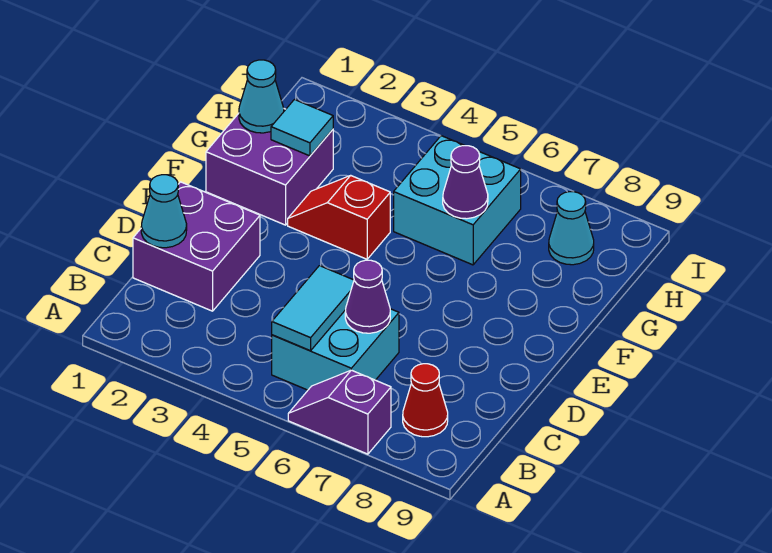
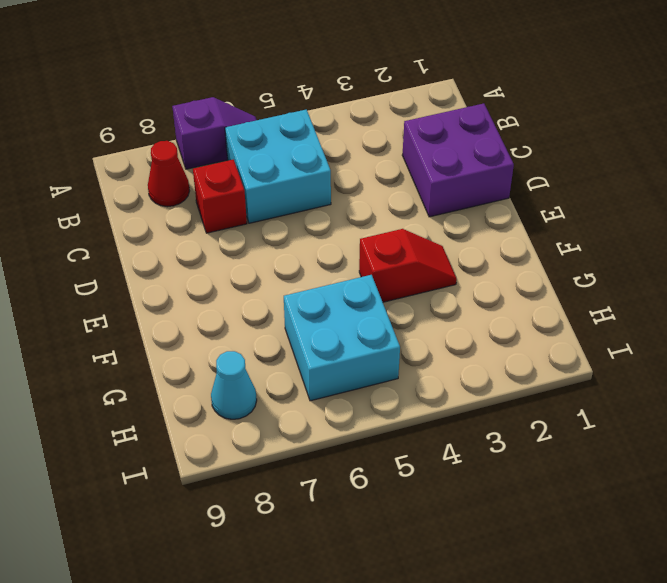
red 1x1 brick [193,159,247,233] -> none
none -> purple 2x2 brick [206,109,333,225]
none -> cyan 1x2 tile [272,266,354,351]
none -> cyan 1x1 cone [141,175,187,248]

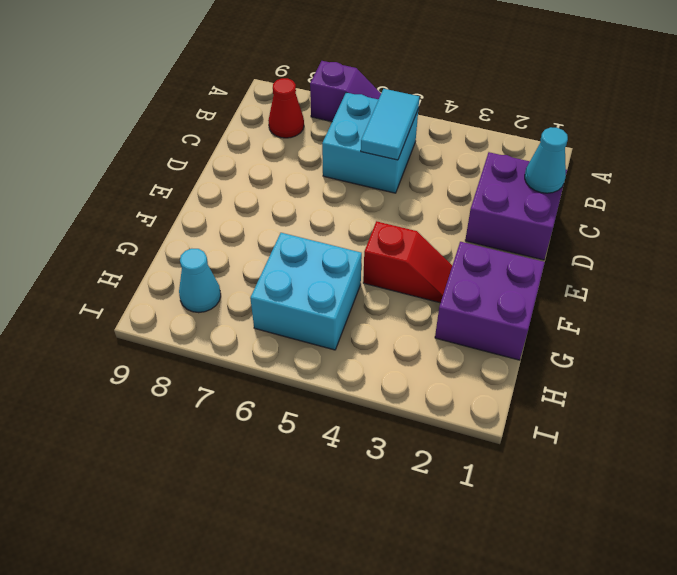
none -> purple 1x1 cone [345,260,390,333]
none -> cyan 1x1 cone [239,60,284,133]
none -> cyan 1x1 tile [271,100,333,156]

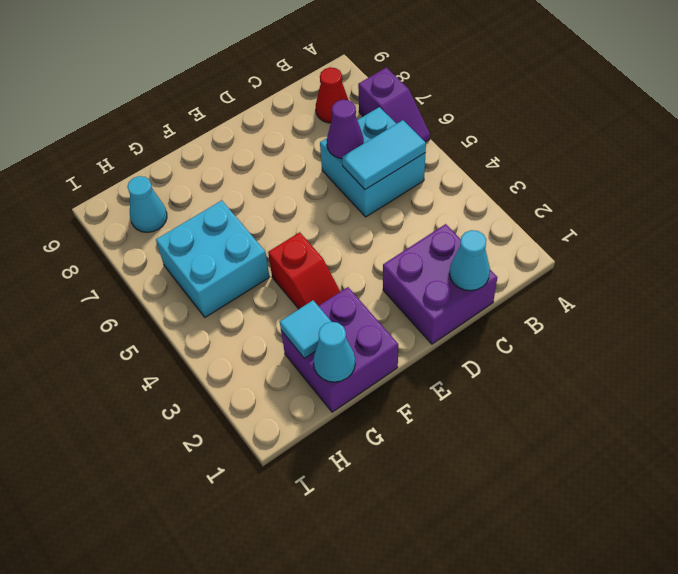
none -> purple 1x1 cone [443,146,488,219]

